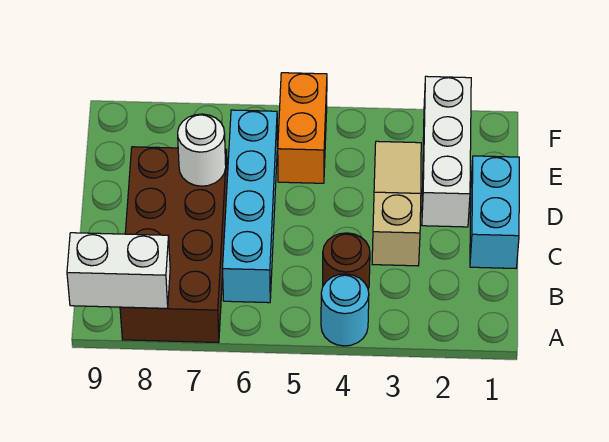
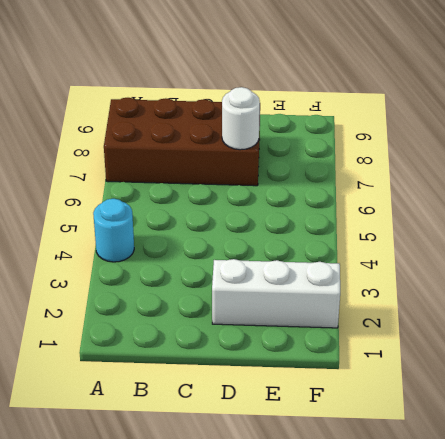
none -> brown 1x1 round brick [323,233,370,289]
none -> cyan 1x4 brick [223,110,277,303]

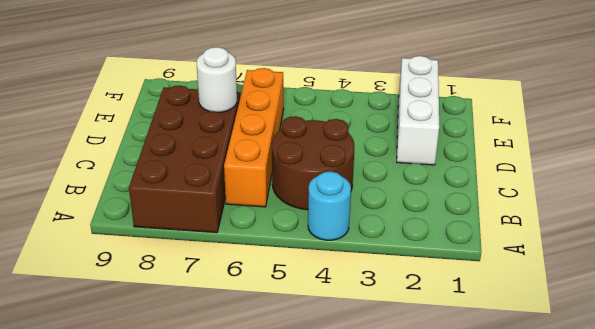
brown 2x2 round brick [272,116,354,210] -> brown 1x1 round brick [323,233,370,289]
orange 1x4 brick [224,68,284,207] -> cyan 1x4 brick [223,110,277,303]
none -> cyan 1x2 brick [470,156,519,268]
none -> tan 1x3 slope [372,141,421,266]

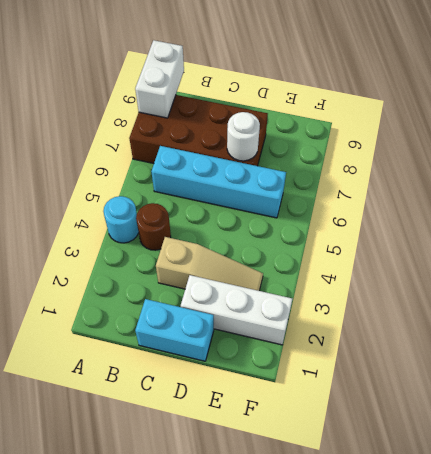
none -> orange 1x2 brick [278,73,327,183]

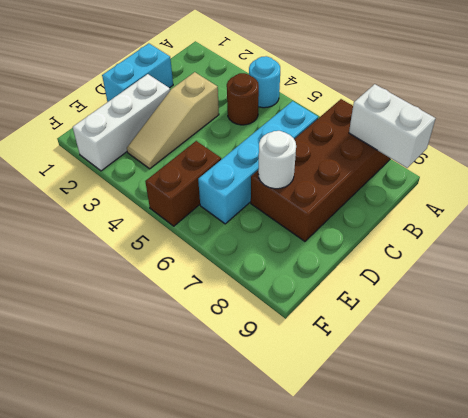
brown 1x2 brick [145,141,221,226] -> orange 1x2 brick [278,73,327,183]

